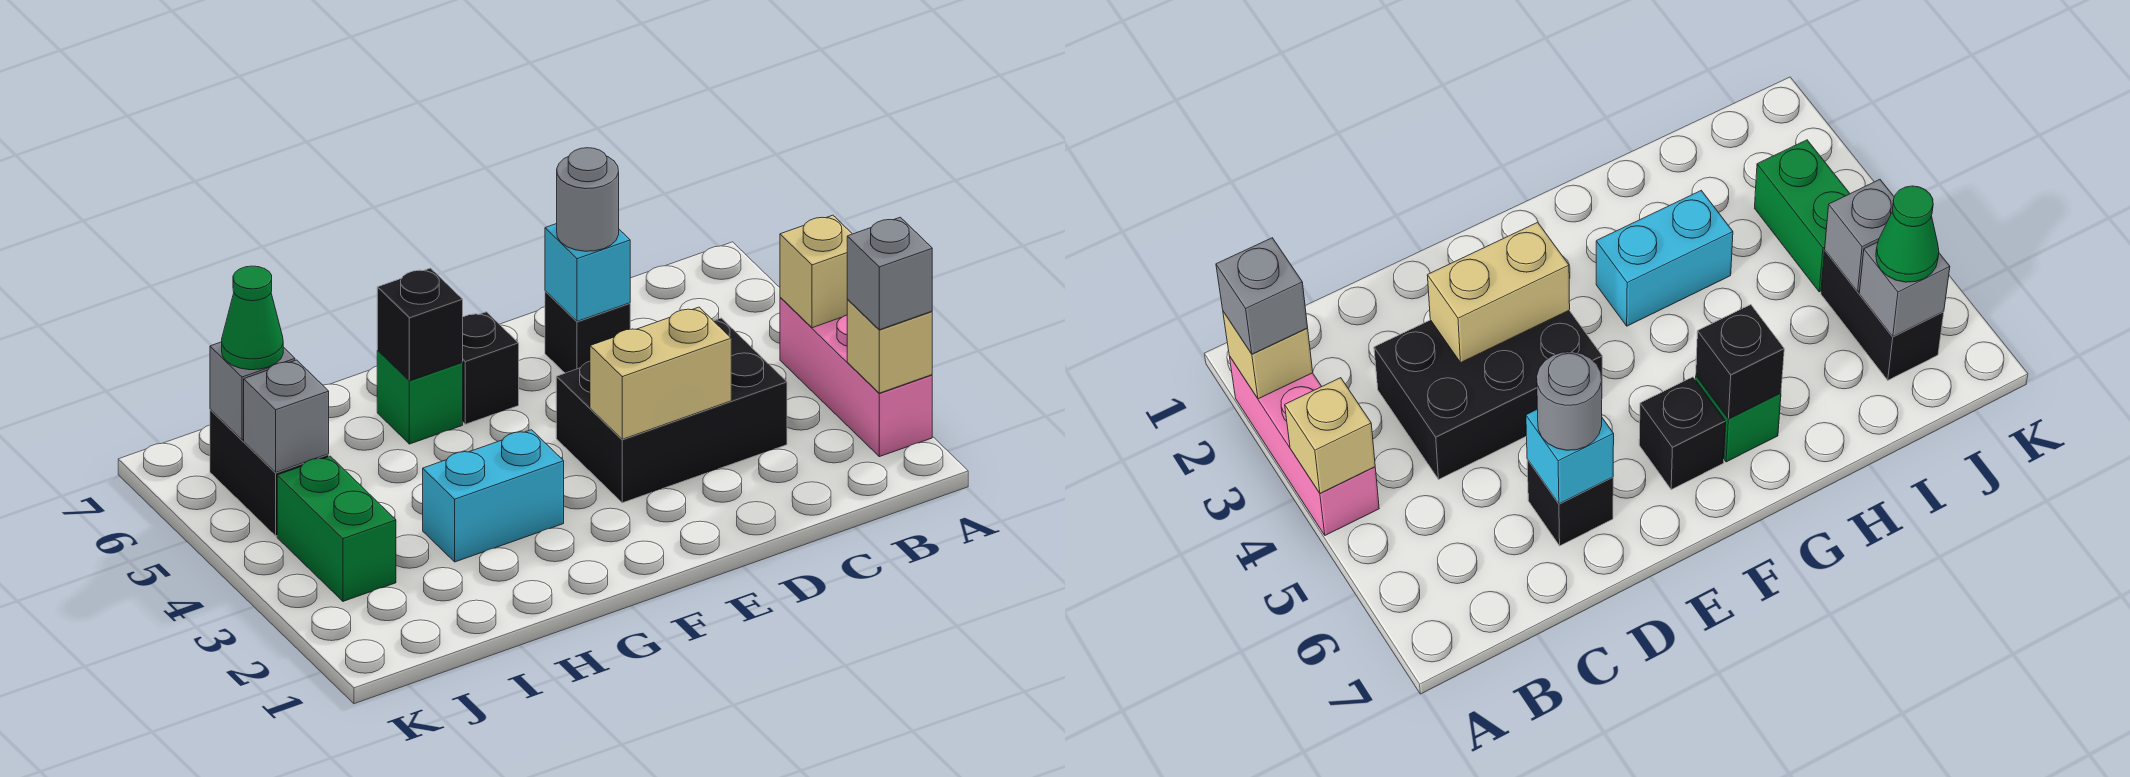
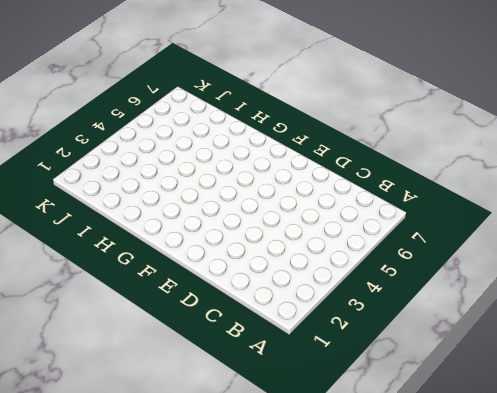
none -> pink 1x3 brick [780,297,932,457]
none -> black 2x3 brick [556,318,787,503]
none -> black 1x1 brick [545,291,630,373]

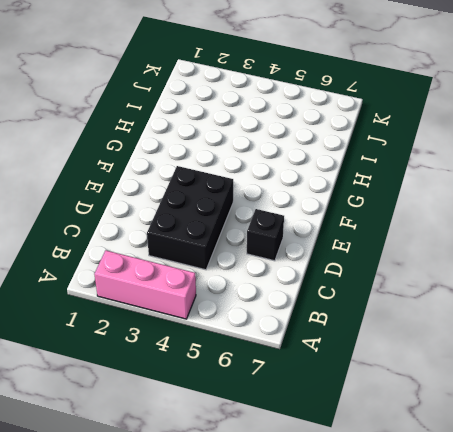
none -> black 1x1 brick [462,312,519,424]
none -> cyan 1x2 brick [423,430,564,562]
none -> green 1x1 brick [377,351,463,444]

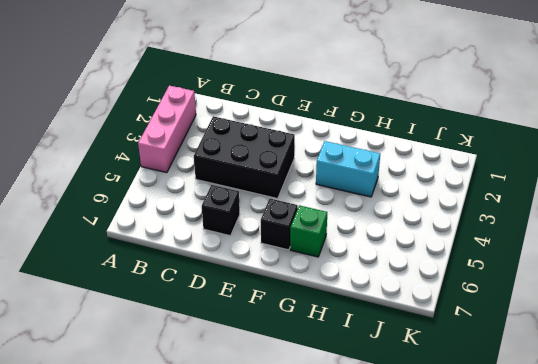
none -> green 1x2 brick [277,456,396,601]
none -> black 1x2 brick [210,409,329,536]
none -> tan 1x1 brick [847,300,932,393]

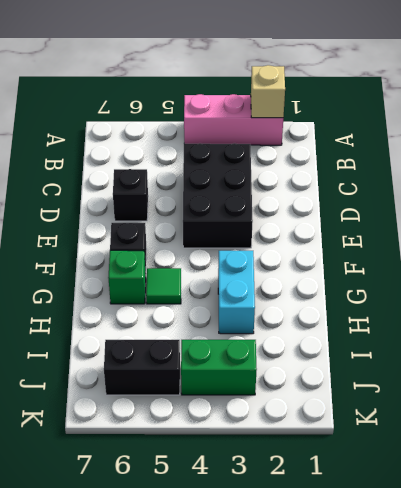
green 1x1 tile [146,268,181,304] -> none
none -> tan 1x1 brick [780,215,852,328]
none -> tan 1x2 brick [590,307,731,439]
none -> cyan 1x1 brick [545,224,630,321]

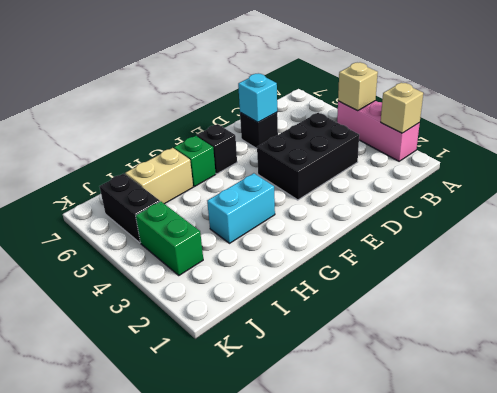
tan 1x2 brick [125,148,193,204] -> tan 1x2 brick moved to [590,307,731,439]
none -> black 1x1 brick [377,268,463,381]
none -> grey 1x1 brick [244,360,329,472]
none -> grey 1x1 brick [210,342,295,440]

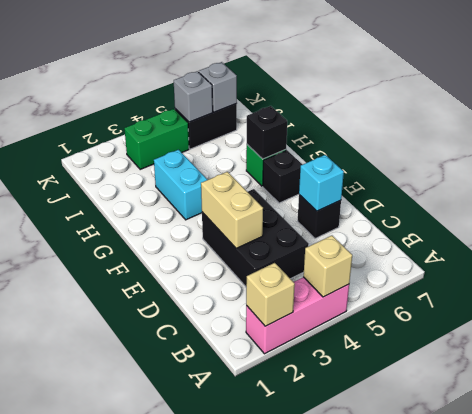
none -> grey 1x1 brick [847,217,932,330]
none -> grey 1x1 round brick [557,148,619,251]
none -> green 1x1 cone [222,266,283,370]

